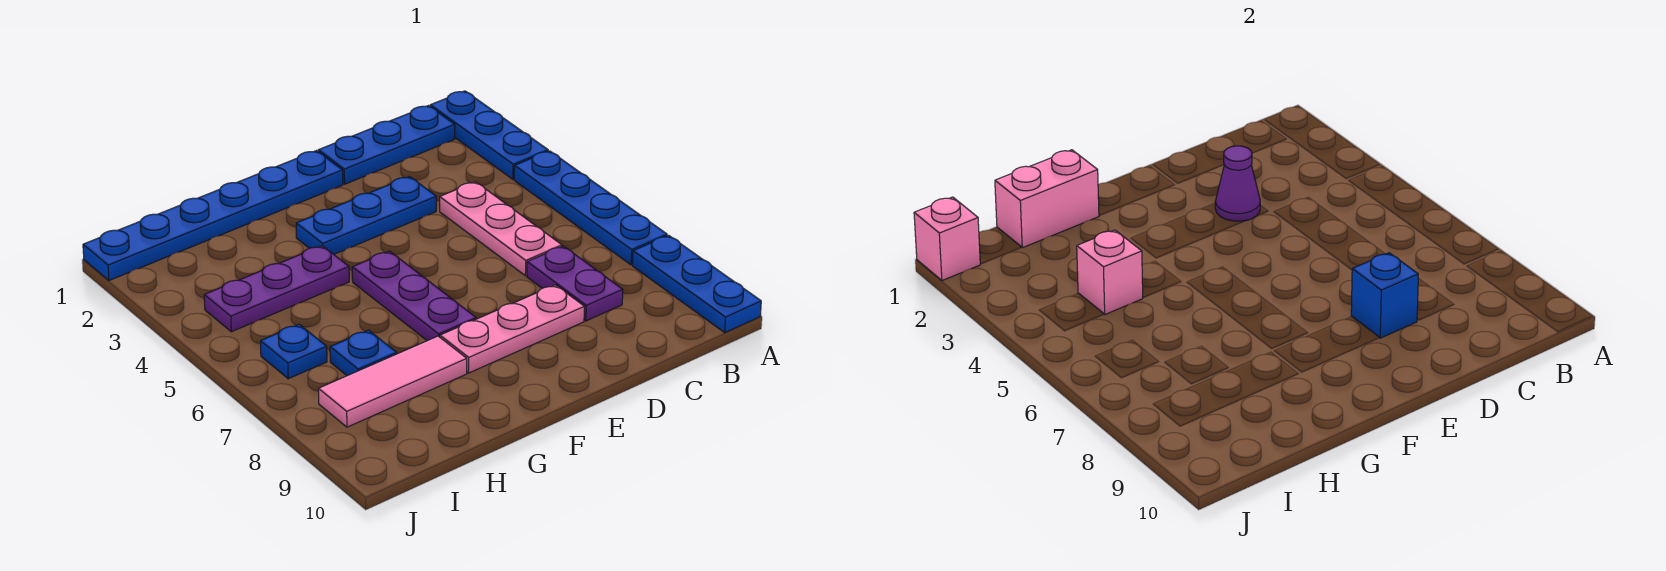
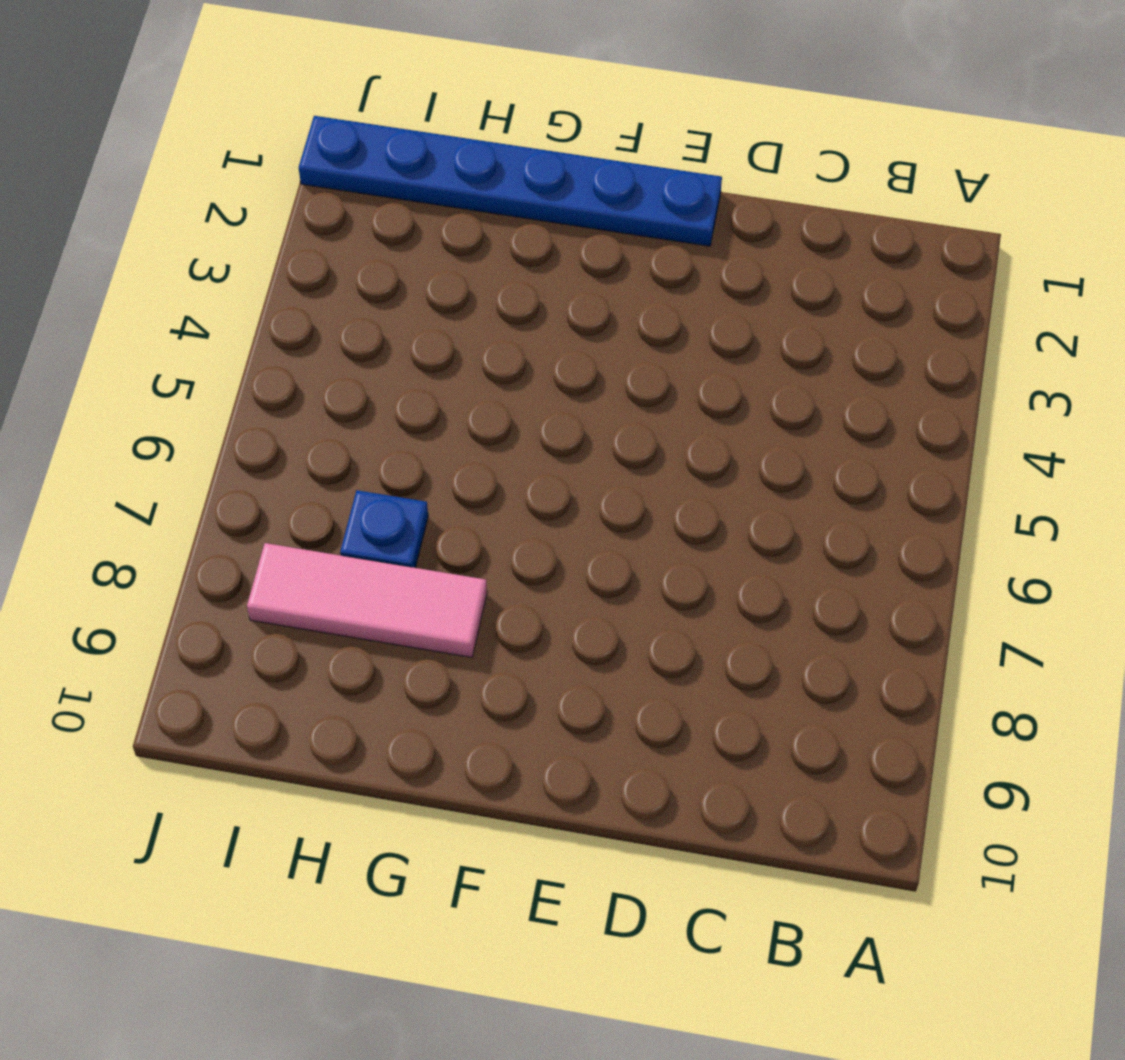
none -> blue 1x3 plate [430,91,548,179]
none -> blue 1x4 plate [514,151,667,265]
none -> blue 1x3 plate [633,235,761,332]

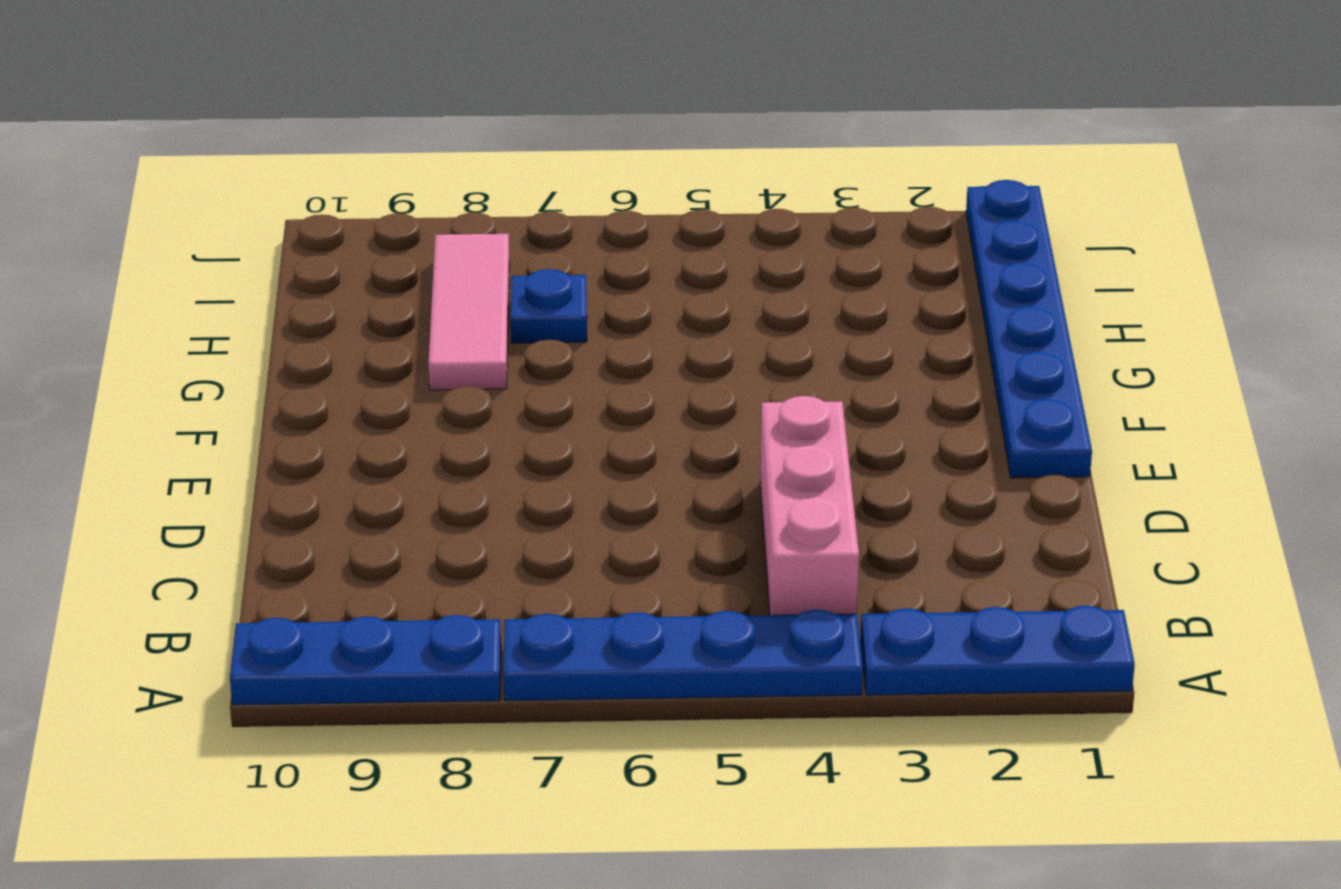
pink 1x3 brick [760,396,859,615] -> pink 1x3 plate [440,182,562,276]
none -> blue 1x3 plate [318,106,455,184]
none -> purple 1x2 plate [527,246,623,321]
none -> blue 1x3 plate [296,177,436,254]

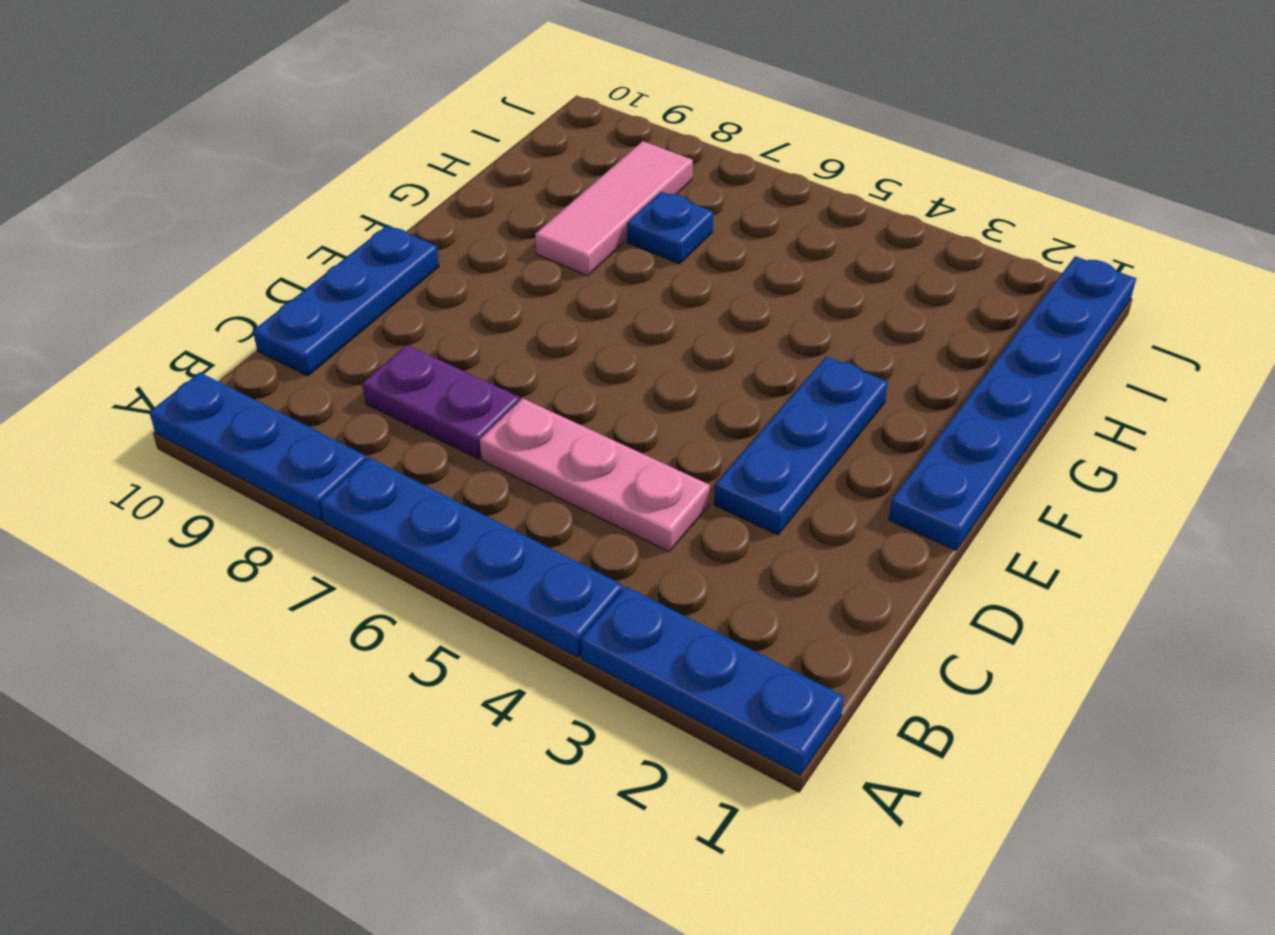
blue 1x3 plate [253,225,439,376] -> blue 1x3 plate moved to [318,106,455,184]
none -> pink 1x3 plate [440,285,584,373]
none -> purple 1x3 plate [352,251,476,341]
none -> purple 1x3 plate [204,246,349,332]

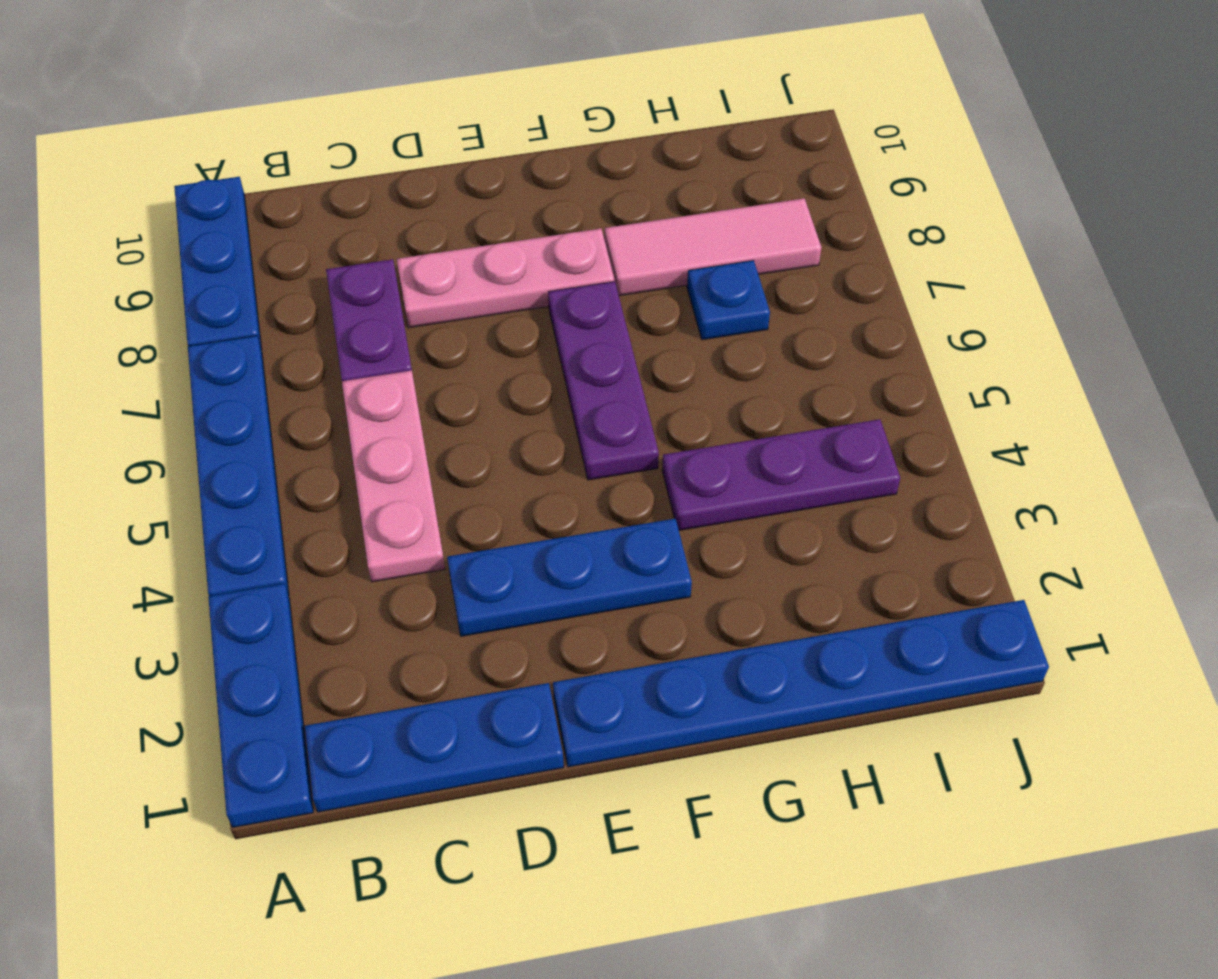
none -> blue 1x1 plate [260,324,327,379]
none -> purple 1x1 cone [1215,146,1260,221]
none -> blue 1x1 brick [1351,253,1418,338]

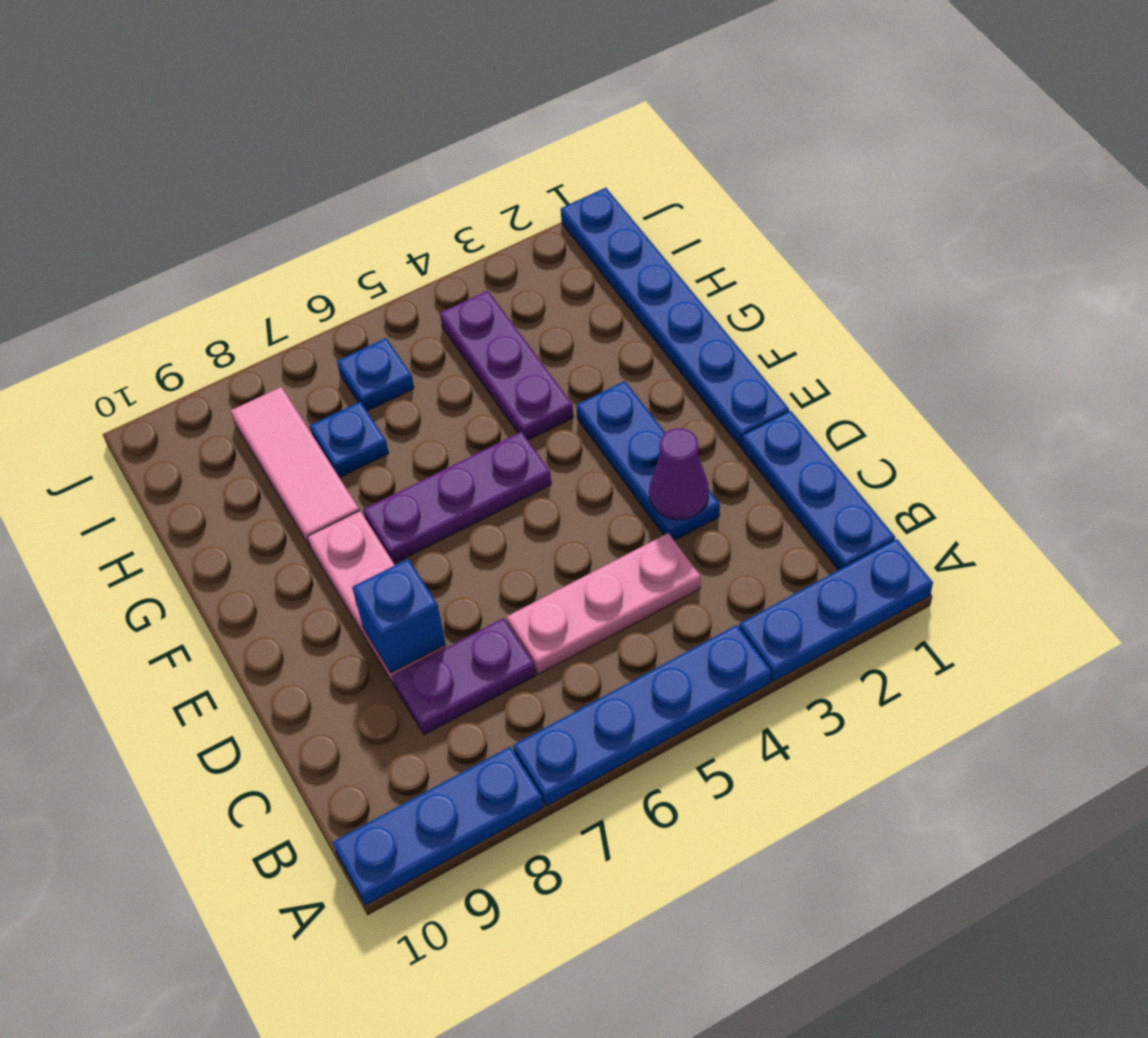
none -> pink 1x2 brick [995,150,1099,248]
none -> pink 1x1 brick [1077,230,1143,314]
none -> pink 1x1 brick [914,197,980,280]

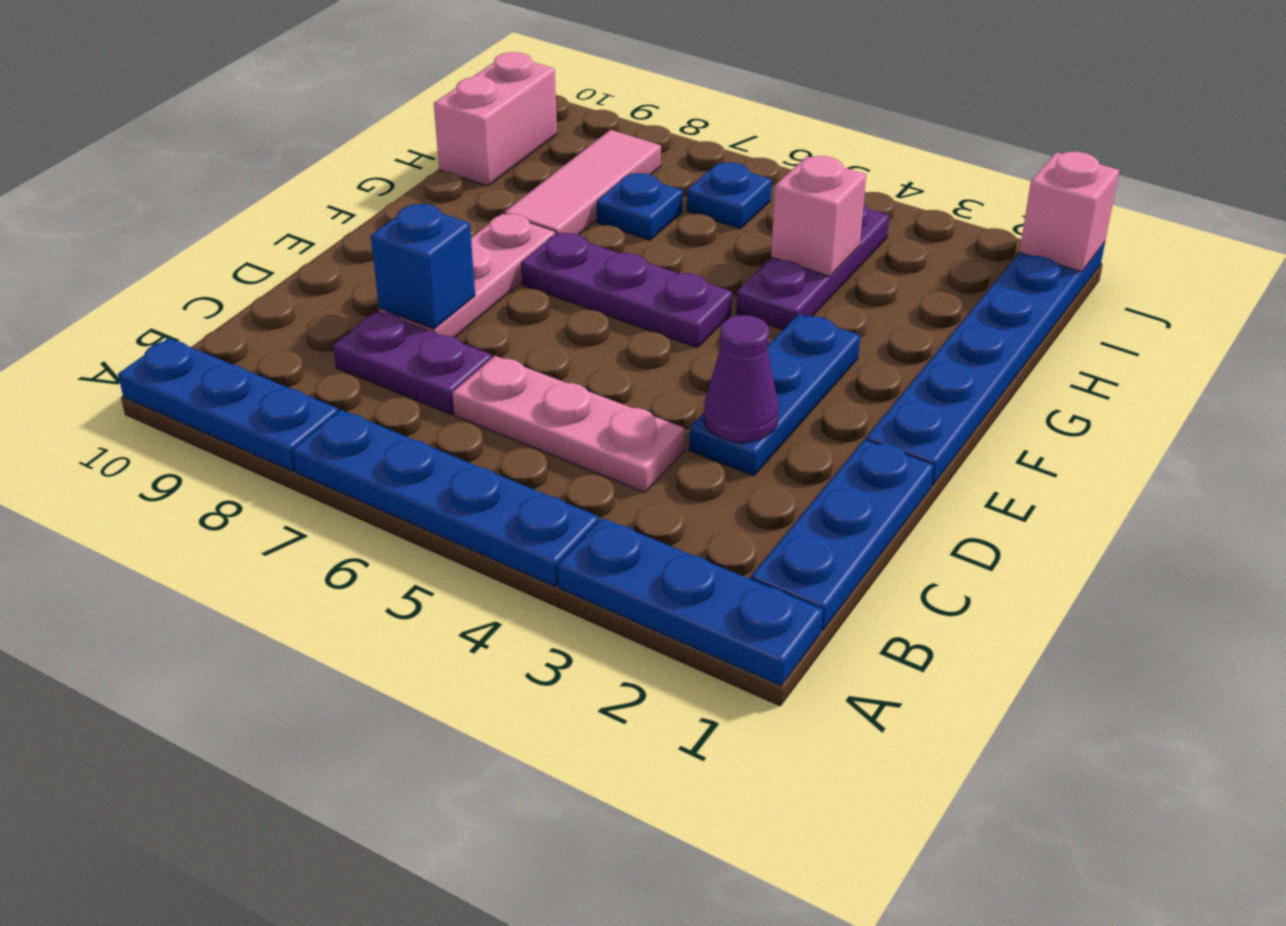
pink 1x2 brick [434,52,557,186] -> pink 1x2 brick moved to [995,150,1099,248]

